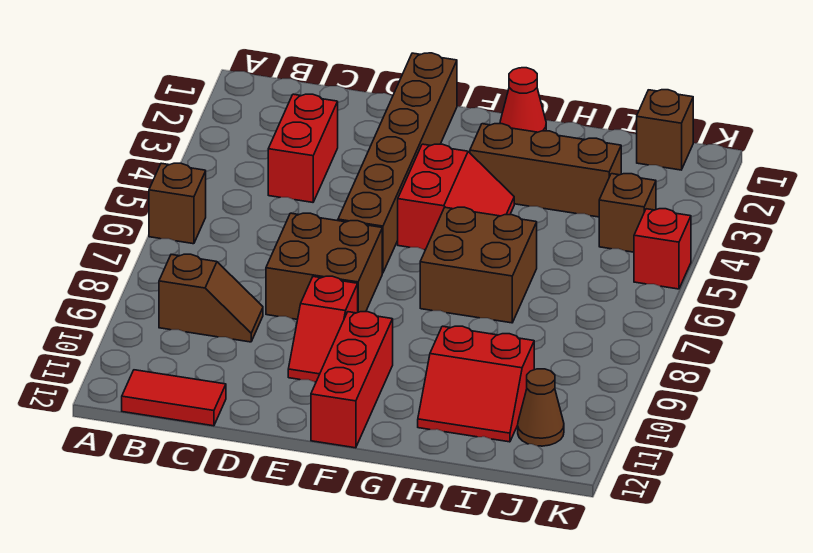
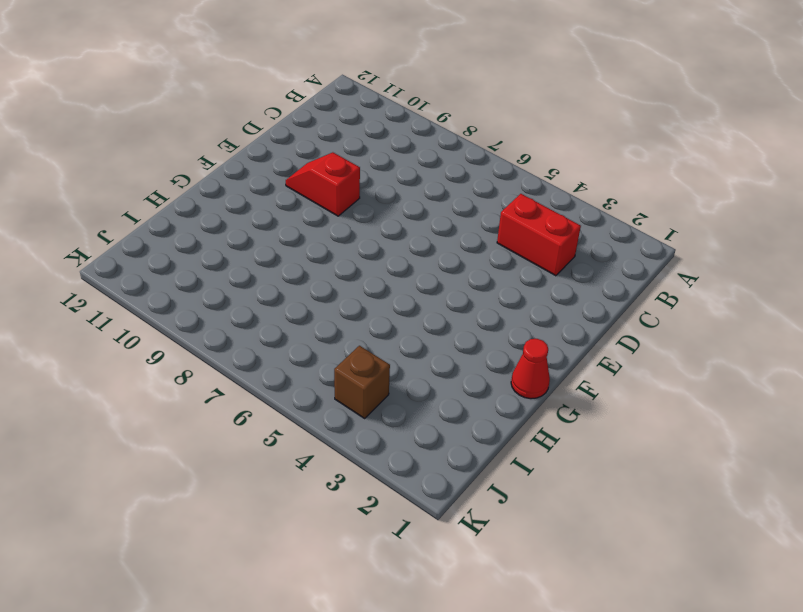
none -> brown 1x1 brick [149,163,206,244]
none -> brown 1x2 slope [159,254,263,342]
none -> red 1x2 tile [122,370,226,426]

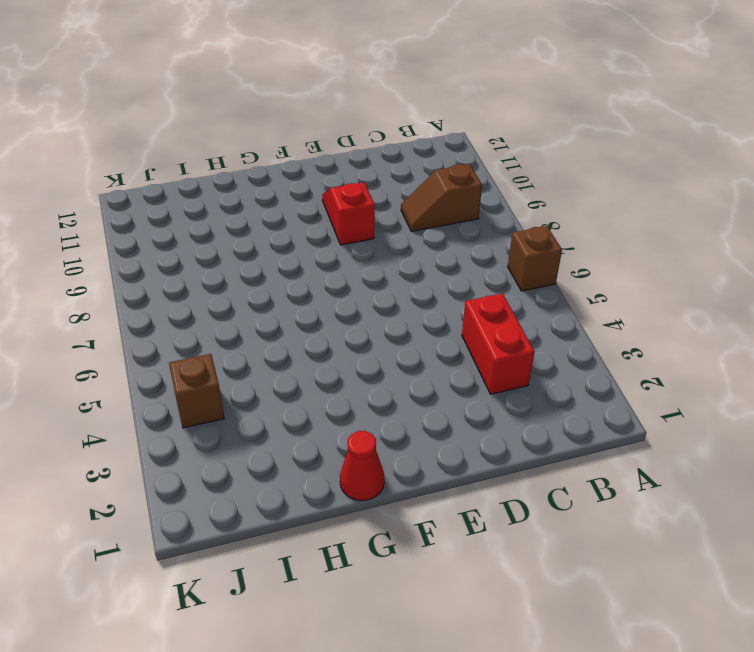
none -> red 1x2 tile [122,370,226,426]
none -> brown 2x2 brick [266,213,382,319]
none -> brown 1x6 brick [338,53,457,273]

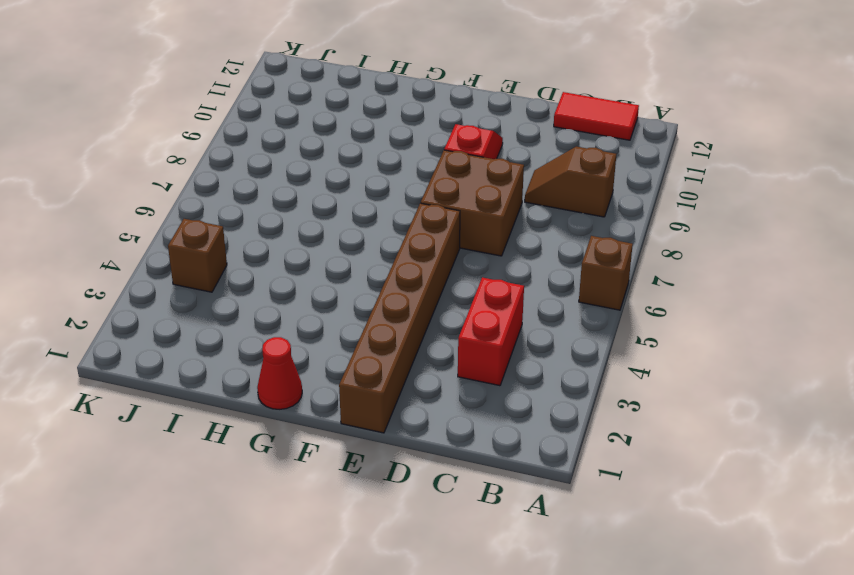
none -> red 2x2 slope [398,144,514,250]
none -> red 1x3 brick [311,312,393,448]
none -> brown 1x3 brick [470,124,621,217]

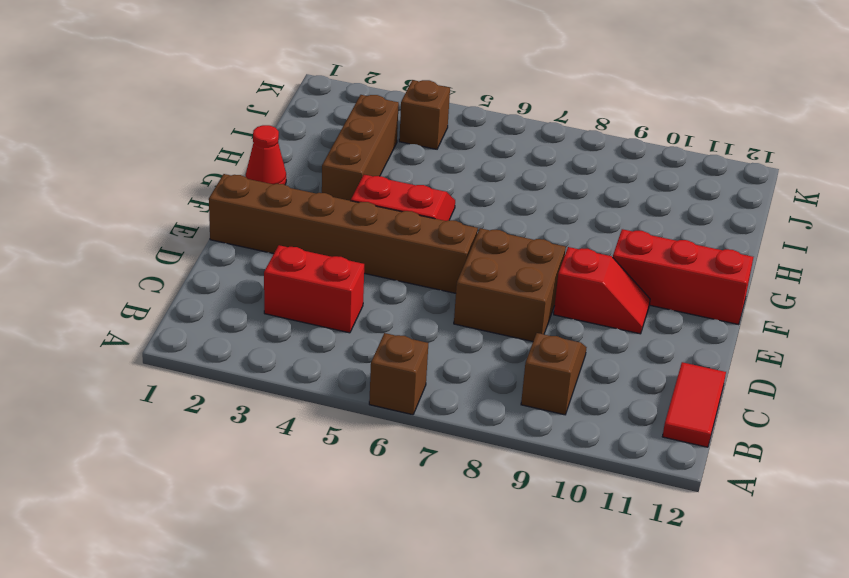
none -> brown 2x2 brick [420,207,537,323]
none -> red 2x2 slope [418,326,534,442]
none -> brown 1x1 brick [637,90,693,170]

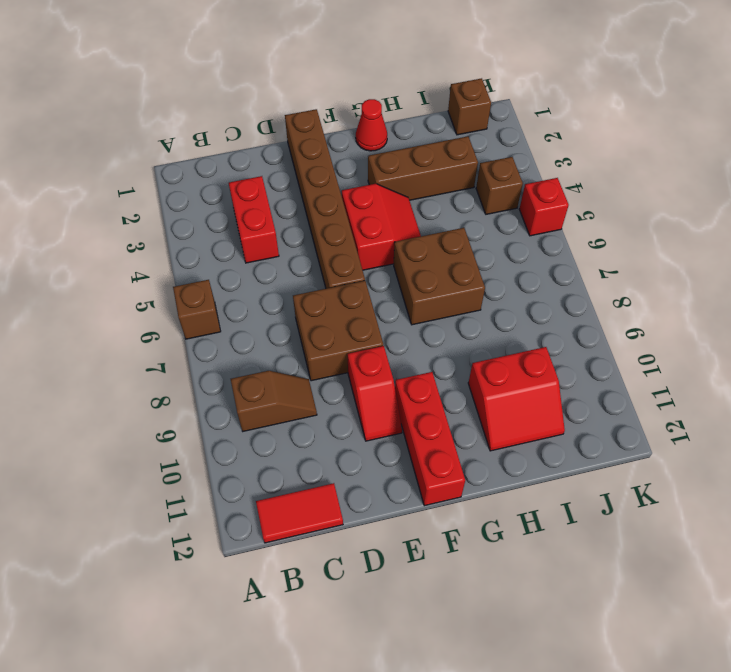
none -> brown 1x1 cone [518,369,564,446]

